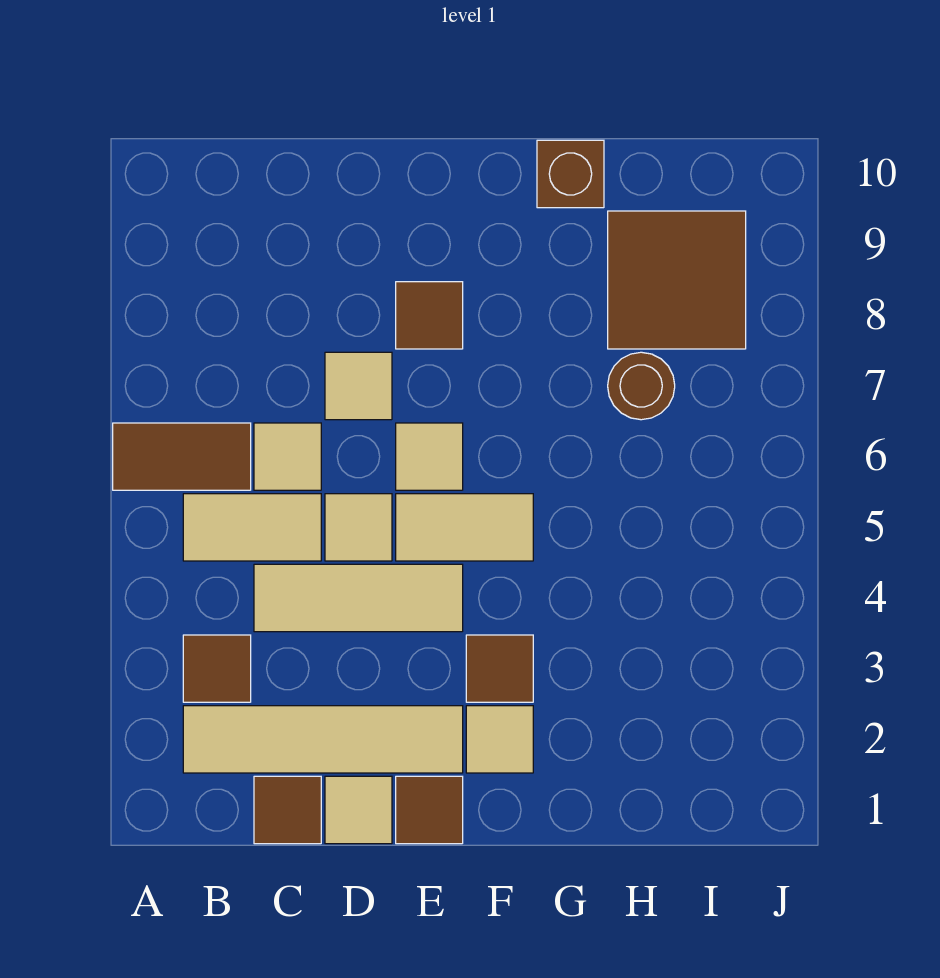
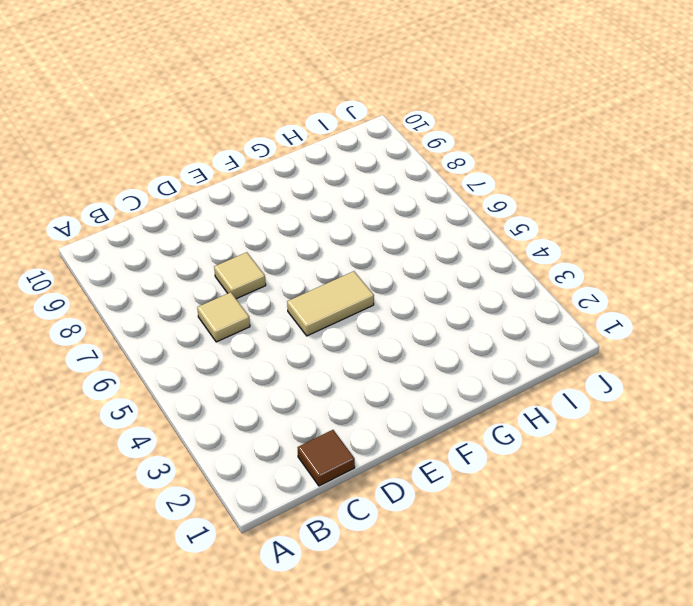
none -> brown 1x2 tile [113,423,251,490]
none -> tan 1x4 tile [183,706,463,773]
none -> brown 1x1 tile [183,635,251,702]

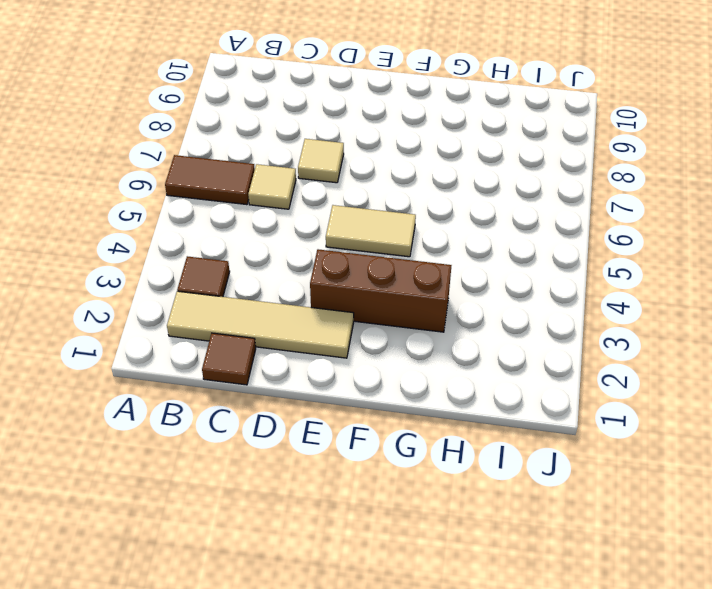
brown 1x3 brick [310,249,452,332] -> brown 1x1 tile [466,635,533,702]
none -> tan 1x2 tile [183,494,321,561]
none -> tan 1x3 tile [254,564,463,632]
none -> tan 1x1 tile [325,776,392,844]

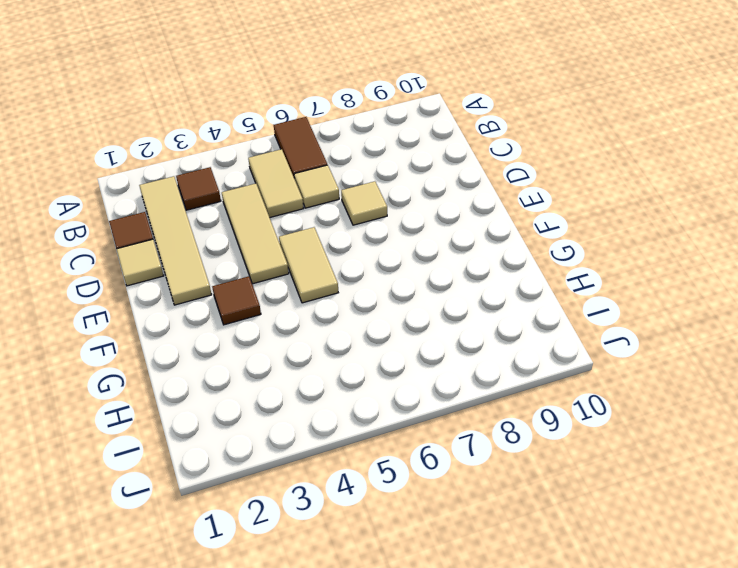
none -> tan 1x1 tile [325,494,392,561]
none -> brown 1x1 tile [396,776,463,844]
none -> tan 1x1 tile [396,423,463,490]

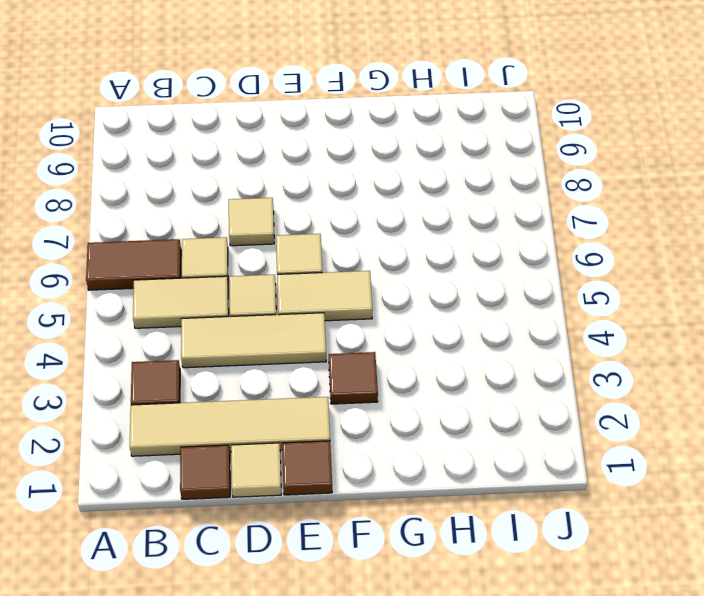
none -> brown 1x1 tile [396,282,463,349]
none -> tan 1x1 tile [466,706,533,773]
none -> brown 1x1 brick [537,140,604,208]

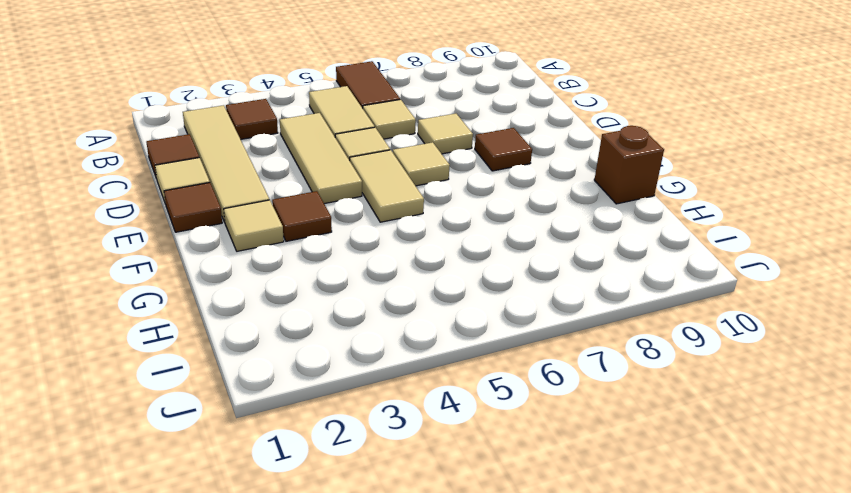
none -> brown 1x1 round brick [608,352,675,420]
none -> brown 2x2 tile [608,211,746,349]

